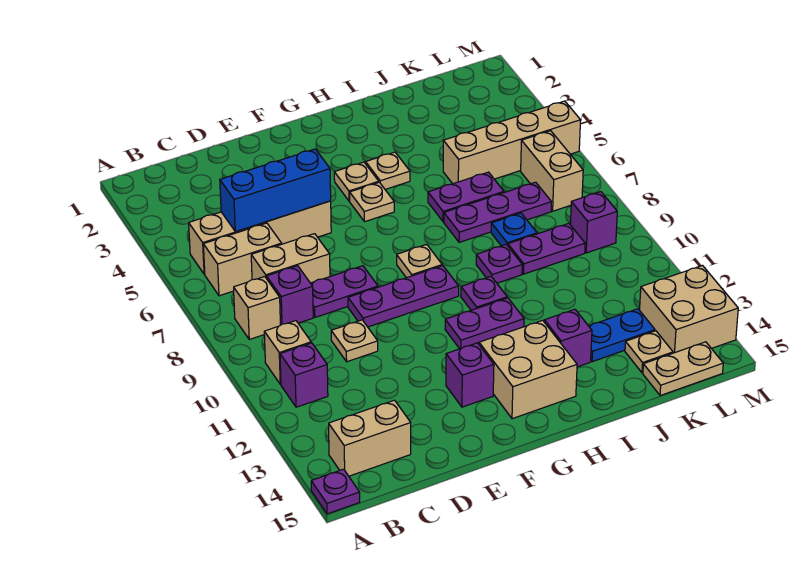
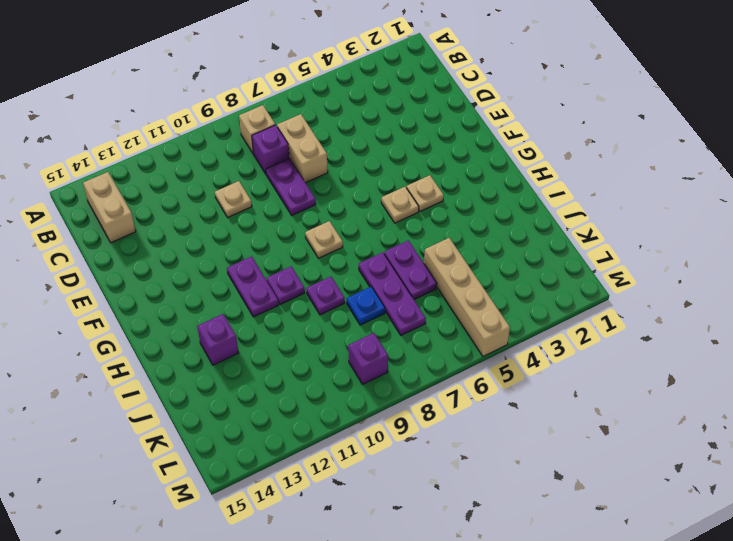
none -> purple 1x1 plate [311,469,360,514]
none -> tan 1x4 brick [189,201,331,274]
none -> tan 1x2 brick [203,223,282,296]
none -> tan 1x1 brick [264,321,311,384]

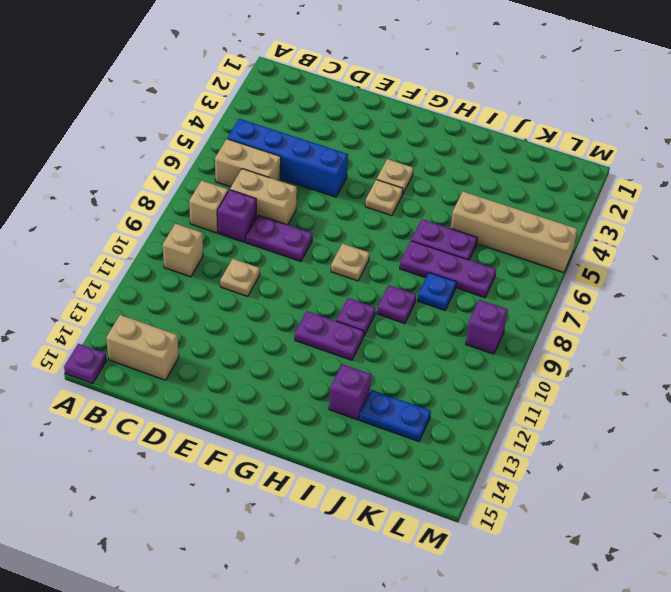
blue 1x4 brick [227,119,348,197] -> tan 1x4 brick [189,201,331,274]
none -> purple 1x1 brick [280,343,328,407]
none -> purple 1x3 plate [348,266,459,327]
none -> purple 1x1 brick [446,343,494,407]
none -> tan 2x2 brick [479,320,577,419]

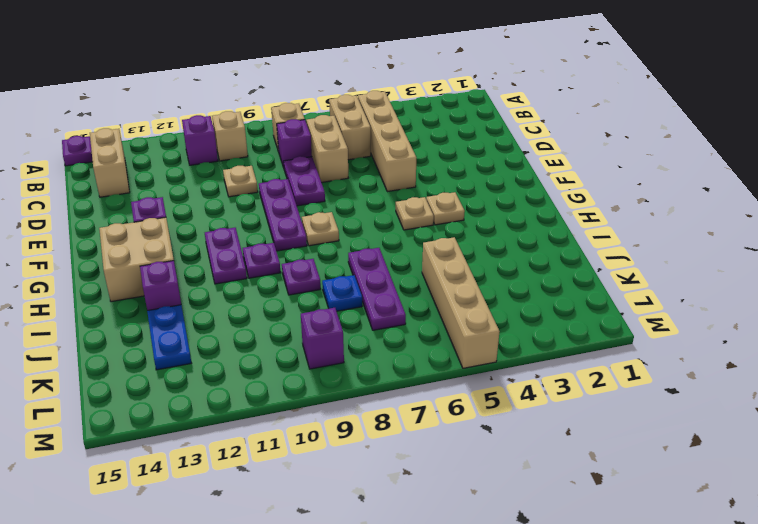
none -> tan 1x1 plate [366,152,410,189]
none -> purple 1x2 plate [428,172,504,222]
none -> purple 1x2 plate [508,223,585,274]
none -> tan 1x1 plate [625,331,673,373]

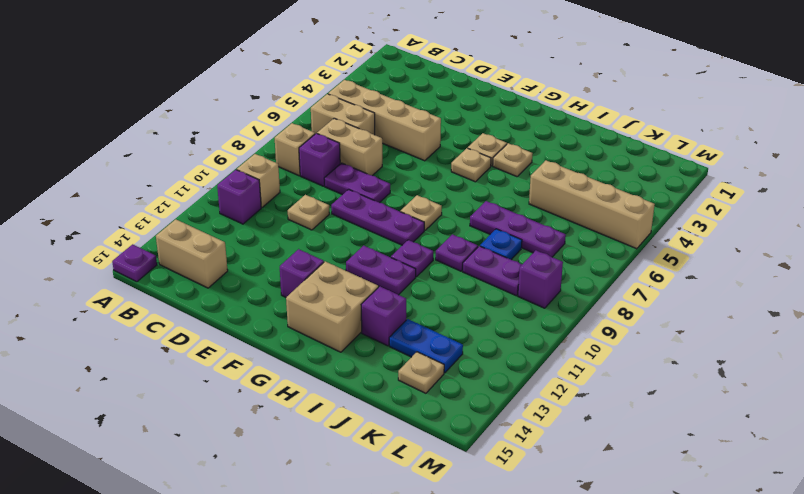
none -> purple 1x2 plate [428,172,504,222]
none -> tan 1x2 plate [643,342,723,396]
none -> tan 1x2 brick [521,131,583,211]
none -> tan 2x2 brick [640,266,738,353]

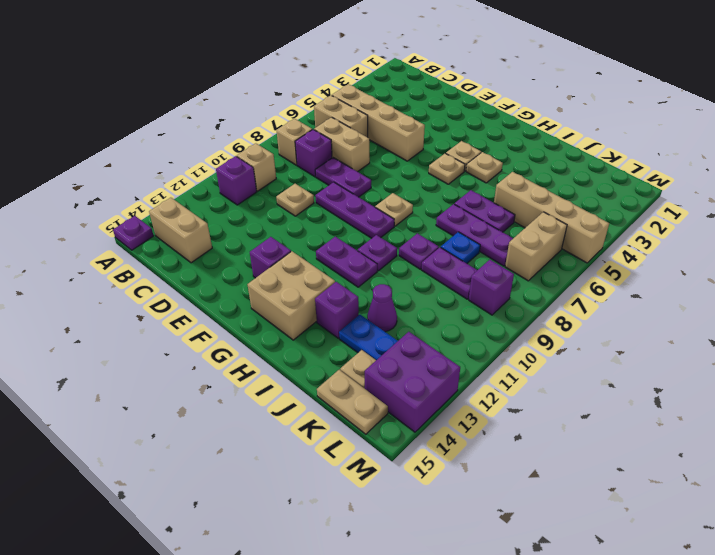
purple 1x1 cone [367,284,397,332] -> none
purple 2x2 brick [365,332,460,432] -> tan 2x2 brick [640,266,738,353]
none -> blue 1x3 brick [220,149,331,232]

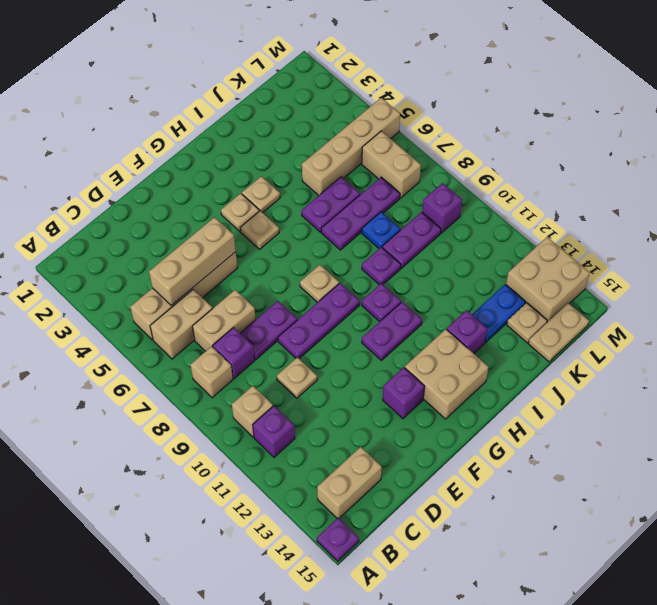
tan 1x3 brick [149,217,236,306] -> blue 1x3 brick [220,149,331,232]

